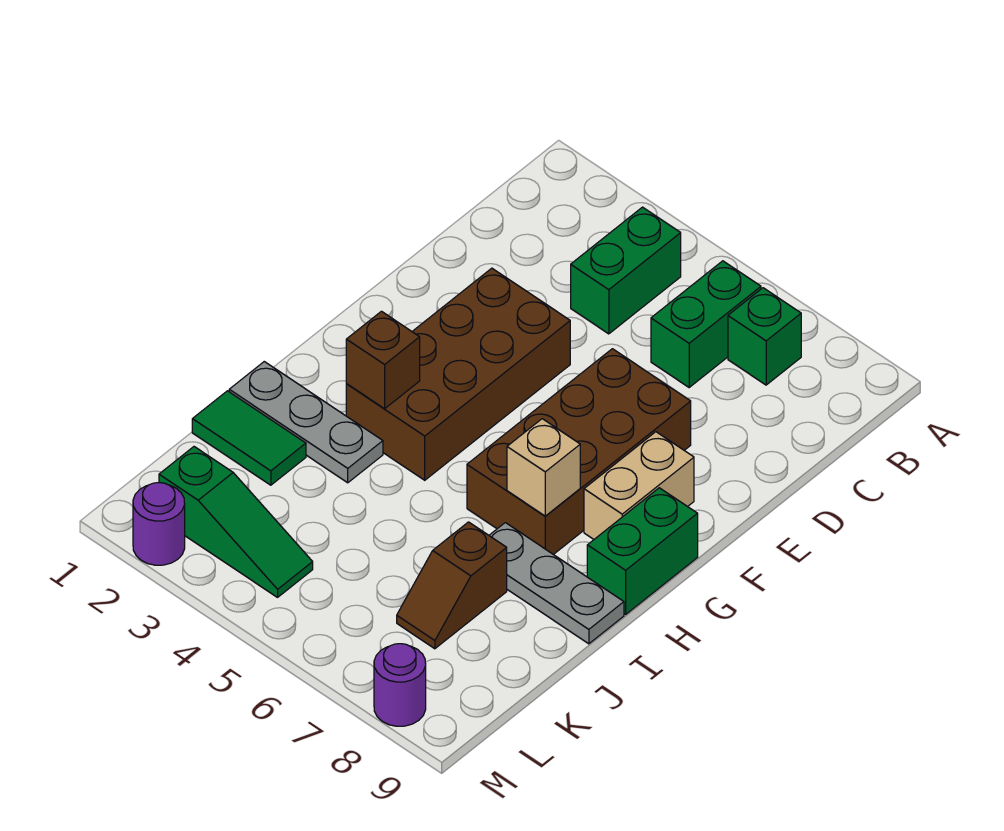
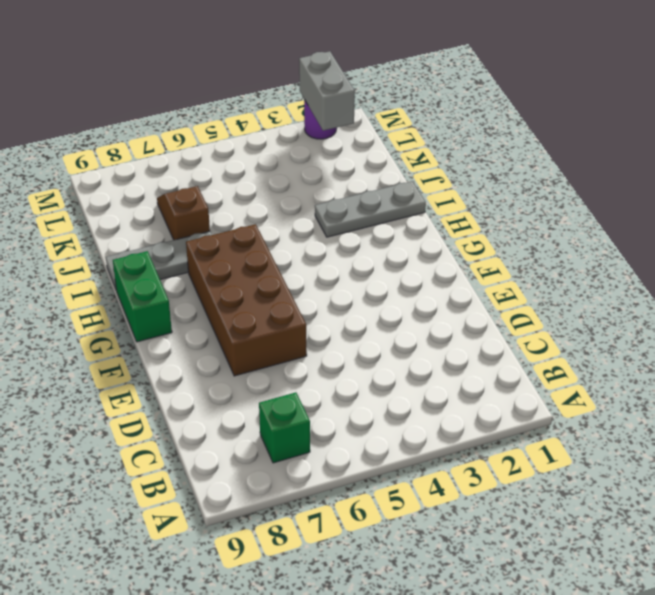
grey 1x2 brick [299,51,355,131] -> none
none -> green 1x2 brick [571,207,681,334]
none -> green 1x2 brick [651,261,761,387]
none -> brown 2x4 brick [346,268,570,480]

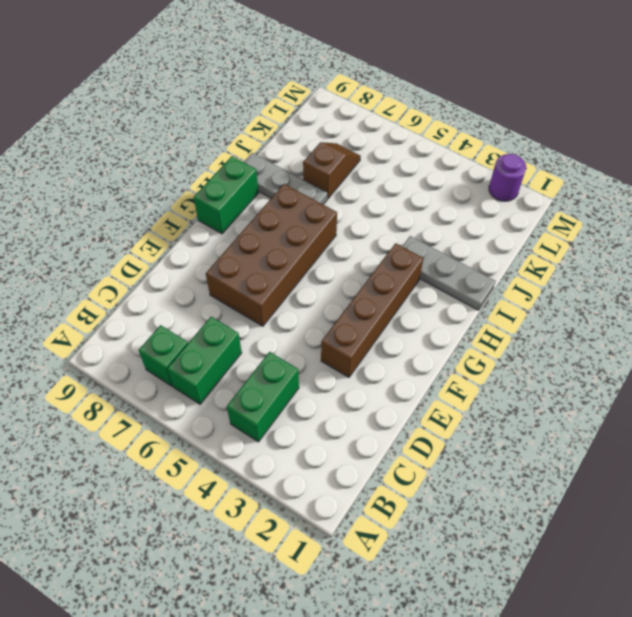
brown 1x4 brick [321,243,423,377] -> brown 2x4 brick [346,268,570,480]
none -> tan 1x2 brick [584,432,694,539]
none -> green 1x2 tile [192,391,306,485]
none -> green 1x3 slope [159,447,313,597]

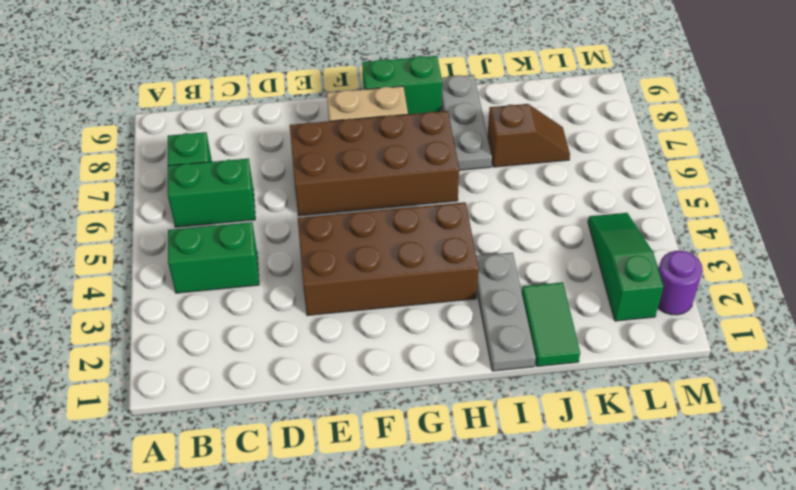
none -> purple 1x1 round brick [374,644,426,726]
none -> brown 1x1 brick [346,311,420,409]
none -> tan 1x1 brick [507,419,580,516]

